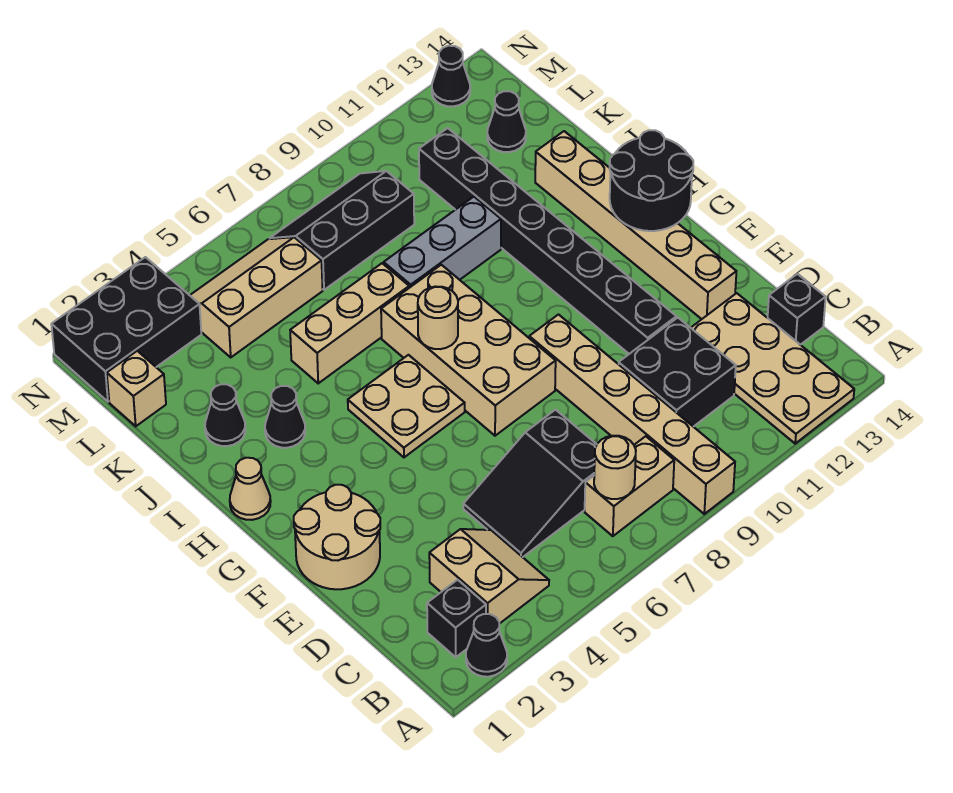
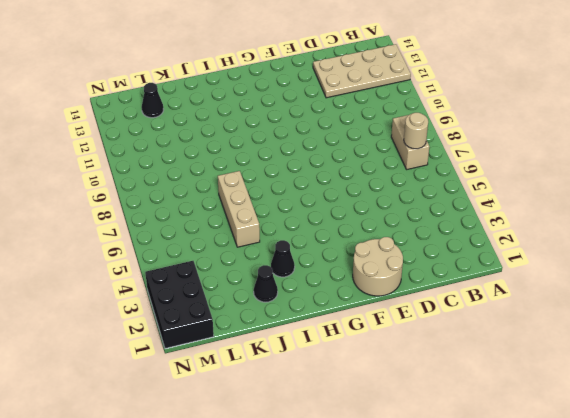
none -> black 1x1 cone [466,614,507,677]
none -> tan 1x6 brick [529,315,735,514]
none -> black 1x1 brick [427,580,486,657]

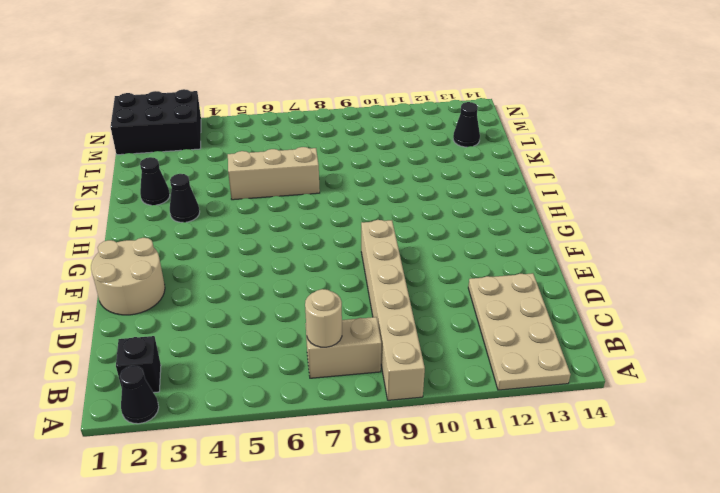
none -> tan 2x2 slope [429,529,549,624]
none -> black 2x3 slope [463,410,597,557]
none -> black 2x2 brick [619,318,736,427]

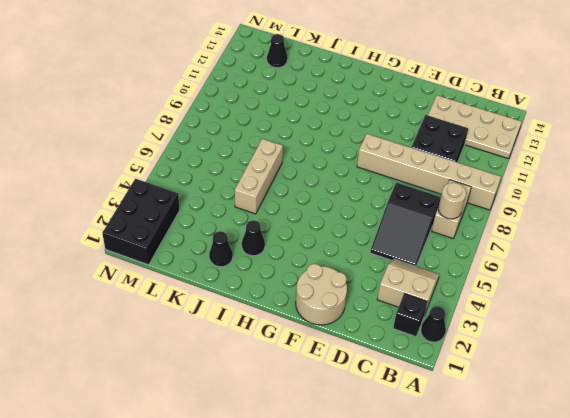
none -> black 1x1 brick [768,274,826,345]
none -> black 1x8 brick [419,128,676,354]
none -> tan 1x6 brick [535,131,736,319]

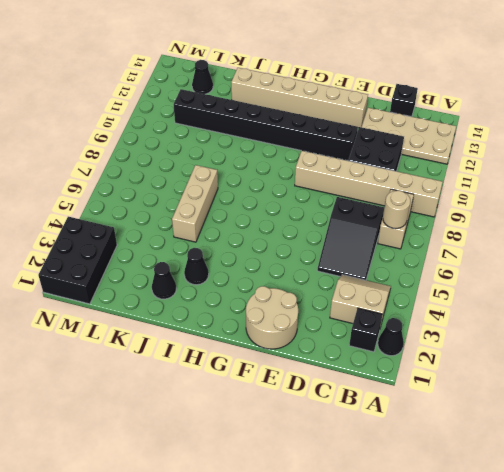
none -> tan 2x4 brick [381,265,556,436]
none -> tan 2x2 plate [348,355,465,457]
none -> tan 1x1 cone [230,458,271,520]

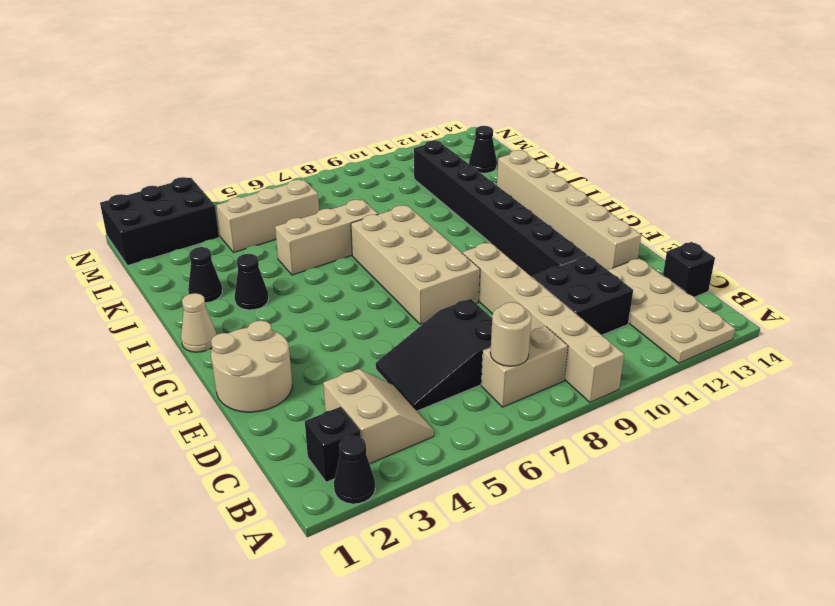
none -> tan 2x2 plate [348,355,465,457]
none -> grey 1x3 brick [384,197,501,288]
none -> tan 1x1 brick [107,351,166,426]

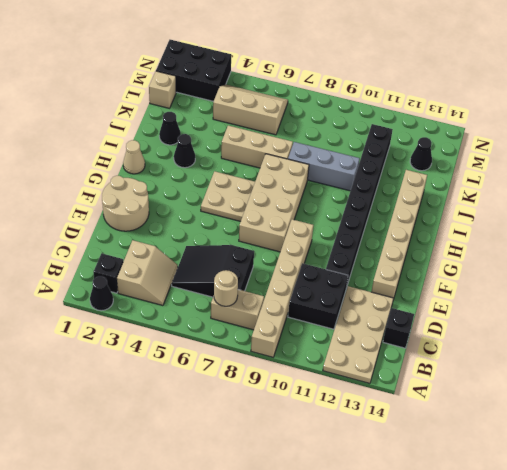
none -> black 2x3 slope [270,171,414,290]
none -> black 1x1 cone [432,46,470,106]
none -> black 2x2 round brick [610,130,693,231]

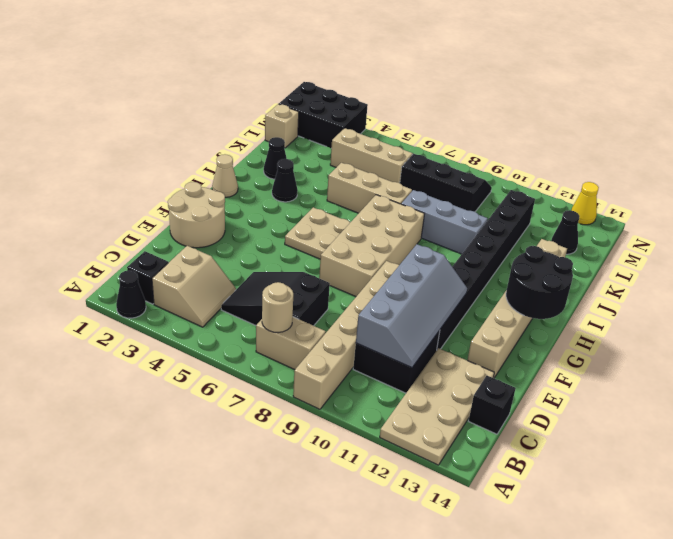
grey 2x4 slope [356,244,467,368] -> none
yellow 1x1 cone [571,182,599,225] -> black 1x1 cone [432,46,470,106]
none -> tan 1x1 round brick [418,287,458,349]

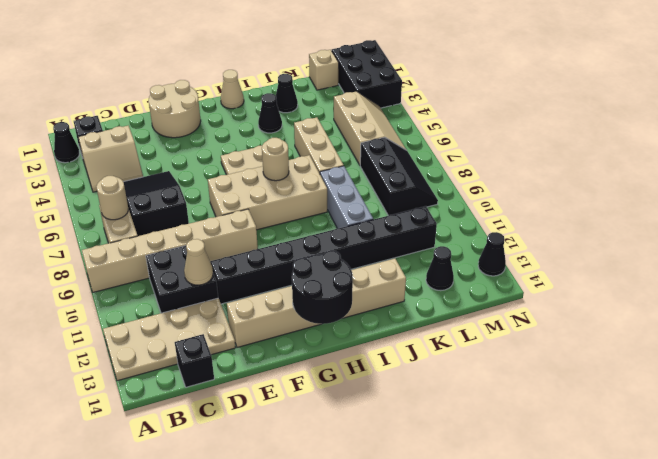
tan 1x1 cone [184,239,213,285] -> none

